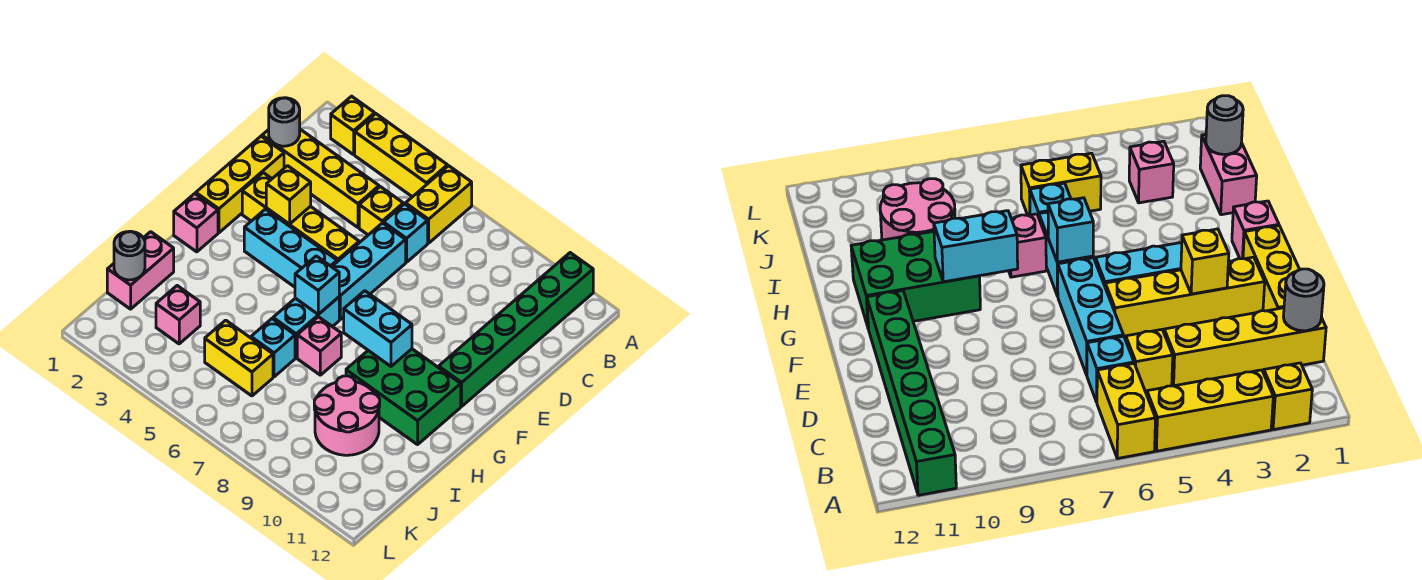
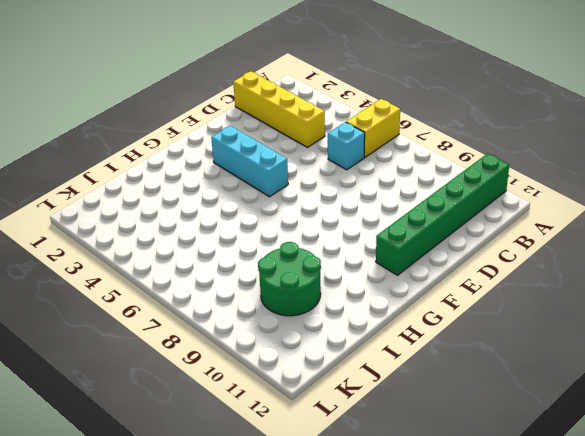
green 2x2 round brick [258,242,321,316] -> pink 2x2 round brick [314,376,380,455]
none -> yellow 1x1 brick [331,96,375,155]
none -> yellow 1x3 brick [355,114,448,197]
none -> yellow 1x1 brick [359,187,403,235]

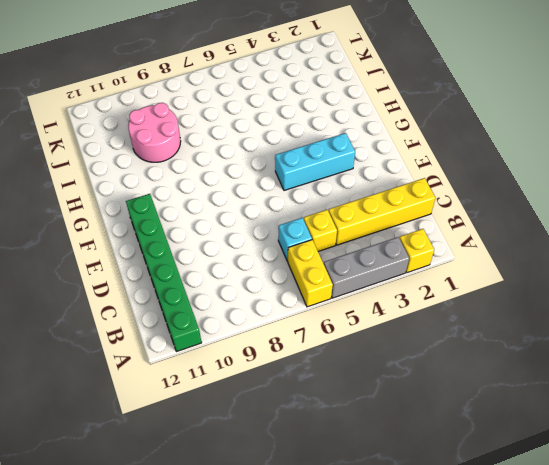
grey 1x3 brick [324,237,409,298] -> yellow 1x3 brick [355,114,448,197]
none -> yellow 1x3 brick [196,136,284,233]
none -> cyan 1x3 brick [332,223,406,319]
none -> yellow 1x4 brick [242,173,359,262]

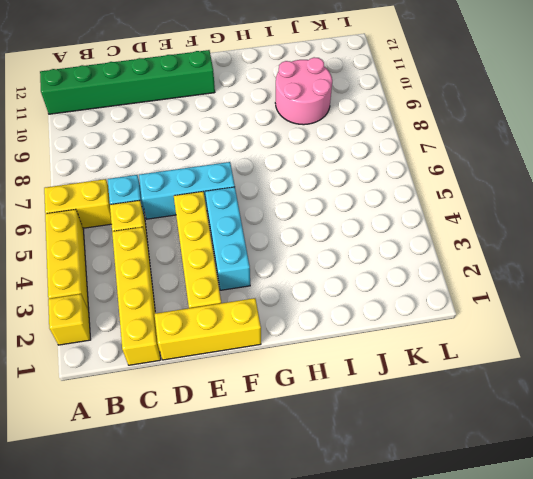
none -> pink 1x1 brick [174,194,218,252]
none -> cyan 1x2 brick [273,297,339,358]
none -> green 2x3 brick [346,349,461,445]

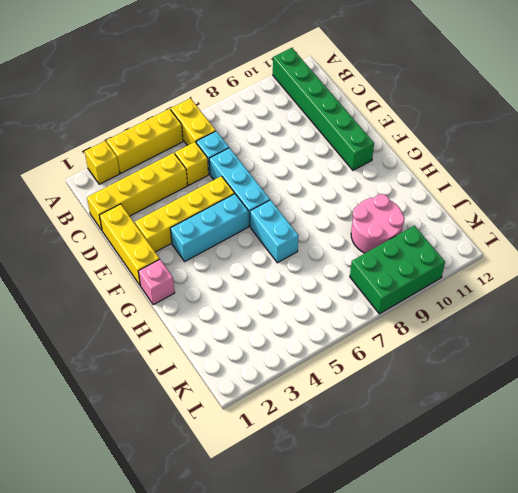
green 2x3 brick [350,226,445,314] -> green 2x3 brick moved to [346,349,461,445]
none -> pink 1x1 brick [297,317,341,375]
none -> pink 1x2 brick [107,232,174,309]
none -> cyan 1x1 brick [251,319,295,377]

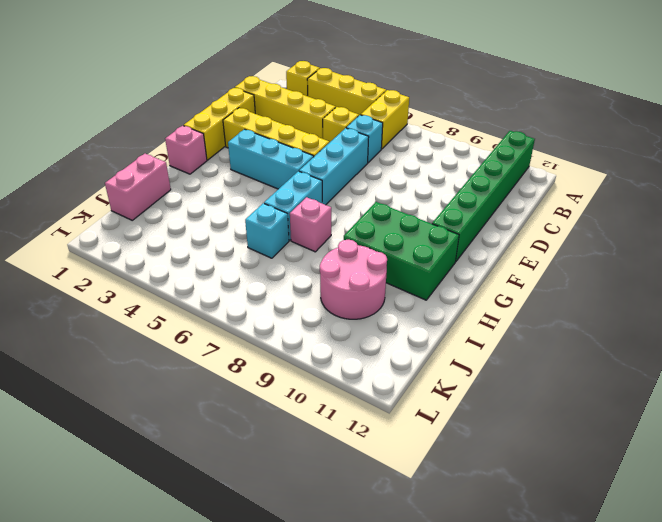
none -> pink 1x1 brick [156,286,200,344]
none -> yellow 1x2 brick [205,320,273,396]
none -> grey 1x1 round brick [269,98,300,146]

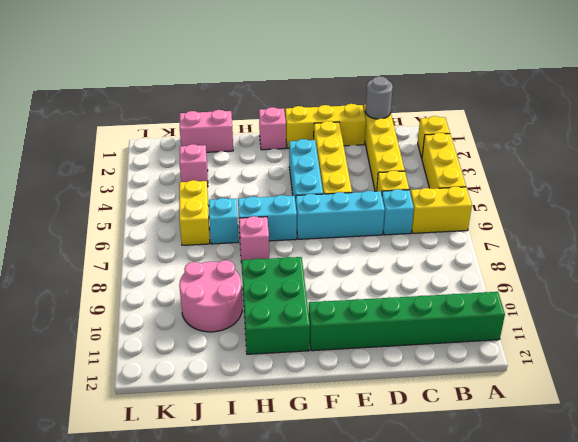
none -> yellow 1x1 brick [266,166,311,224]
none -> cyan 1x1 brick [295,256,339,314]
none -> cyan 1x2 brick [344,291,412,366]

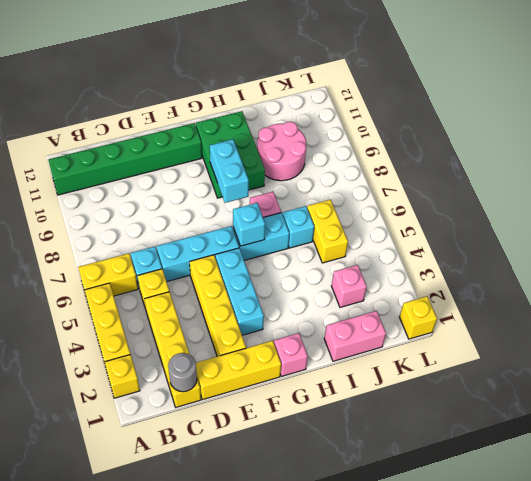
yellow 1x1 brick [399,296,437,339] -> yellow 1x1 brick moved to [266,166,311,224]
none -> grey 1x1 round brick [114,231,145,280]

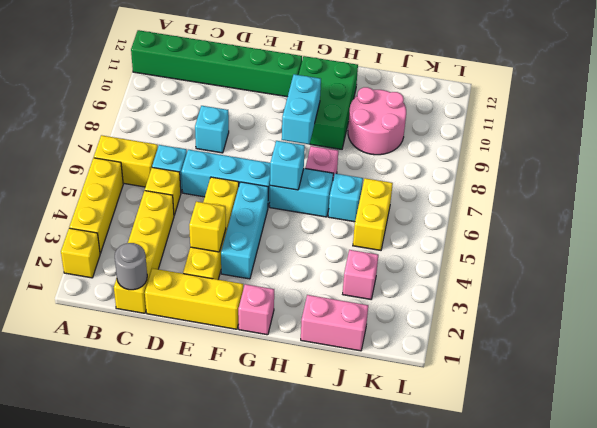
cyan 1x1 brick [195,106,229,153] -> none
none -> grey 1x1 round brick [114,231,145,280]

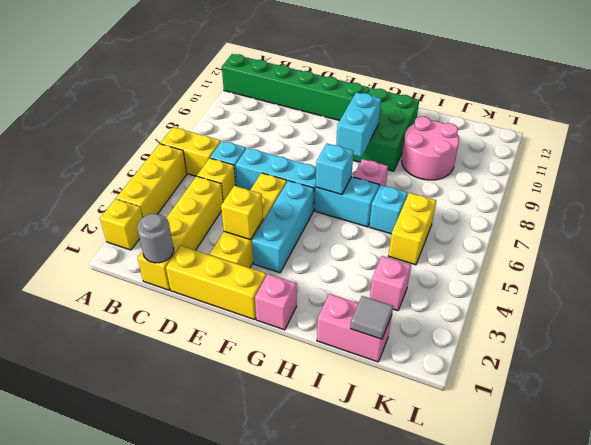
grey 1x1 tile [350,296,393,339] -> grey 1x1 round brick [114,231,145,280]

